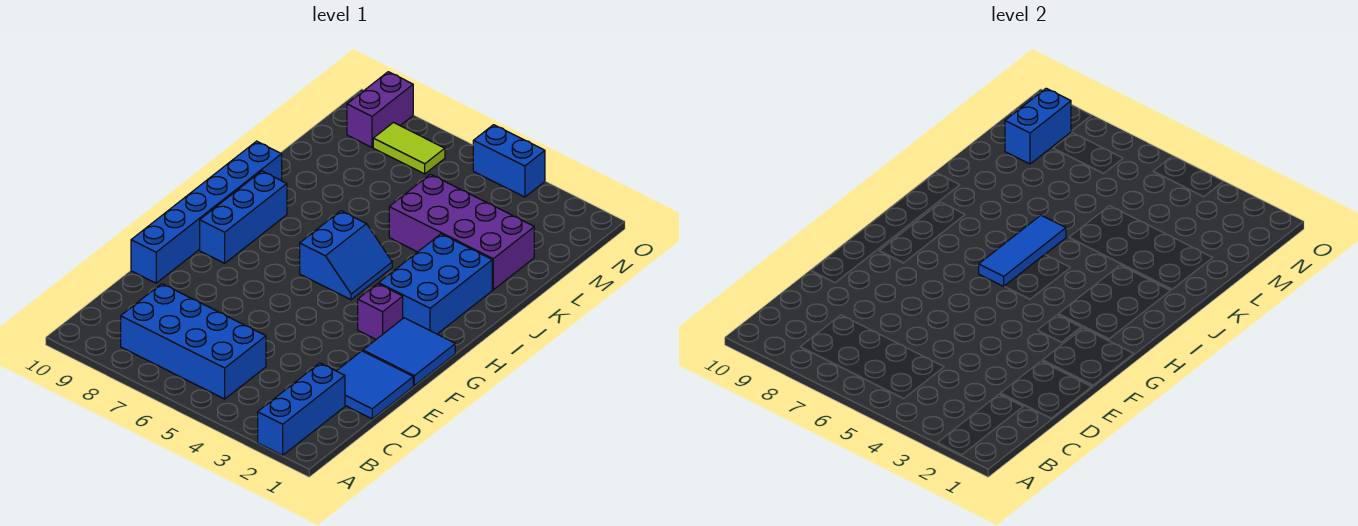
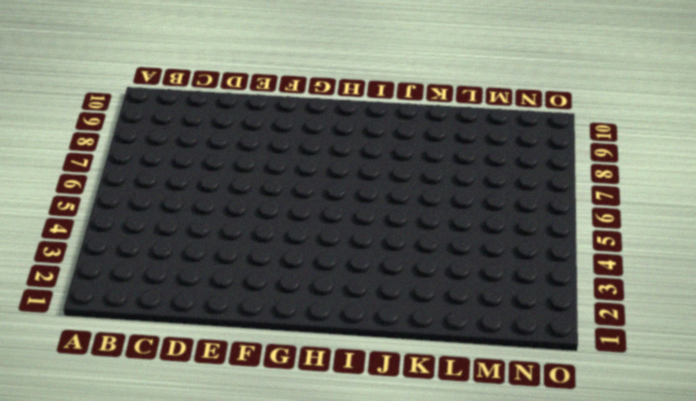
none -> blue 1x3 brick [258,363,345,455]
none -> blue 2x4 brick [121,284,266,399]
none -> blue 2x2 tile [337,351,413,419]

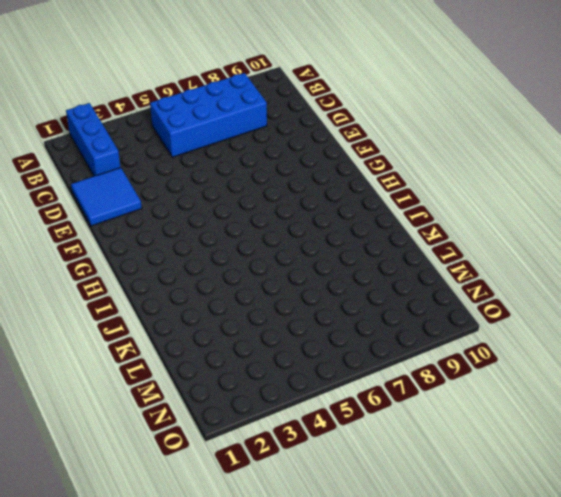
none -> blue 1x6 brick [131,141,282,283]
none -> blue 2x2 tile [363,318,455,386]
none -> purple 1x1 brick [358,284,403,339]

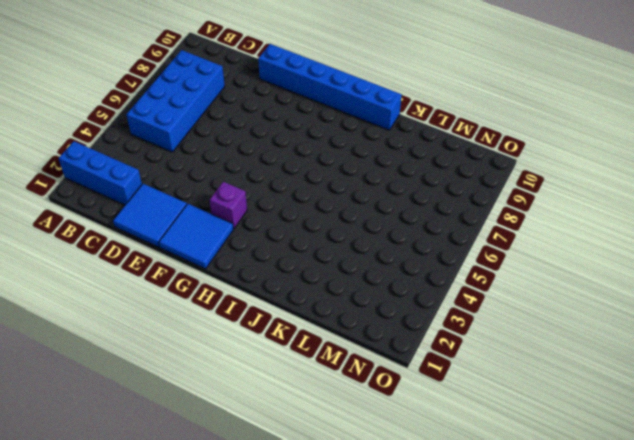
none -> blue 1x3 brick [200,171,287,263]
none -> blue 2x3 brick [379,234,492,334]
none -> blue 2x2 slope [300,211,392,300]

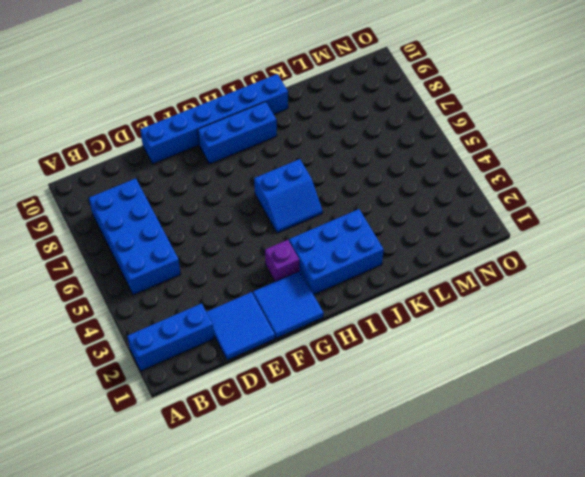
none -> purple 2x4 brick [389,174,534,290]
none -> lime 1x2 tile [373,123,445,174]
none -> purple 1x2 brick [347,72,413,147]

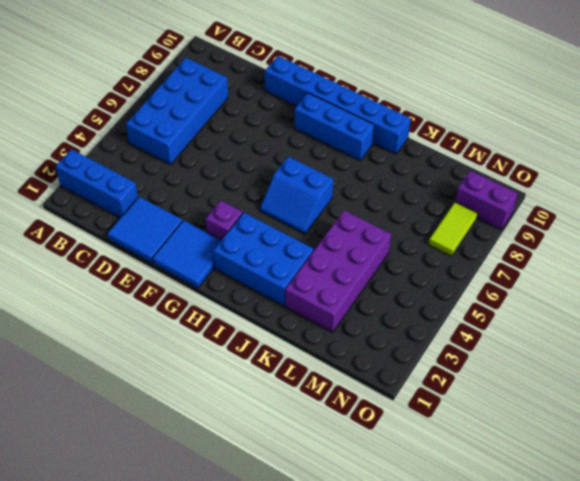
none -> blue 1x2 brick [473,125,545,197]
none -> blue 1x3 tile [979,215,1066,286]
none -> blue 1x2 brick [1005,88,1071,164]

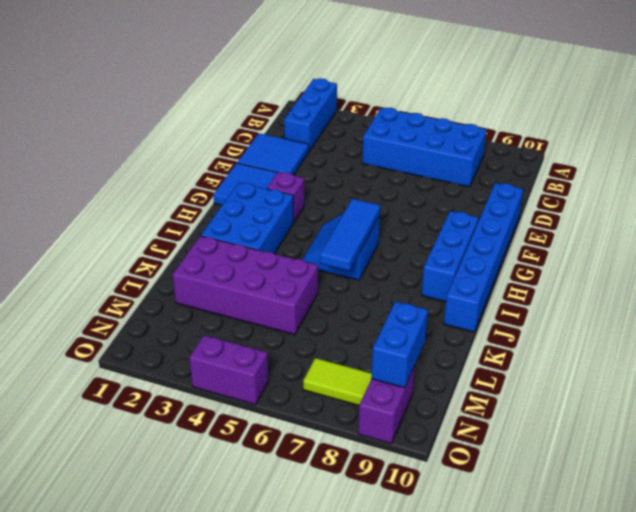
purple 1x2 brick [189,335,269,405] -> blue 1x2 brick [473,125,545,197]

